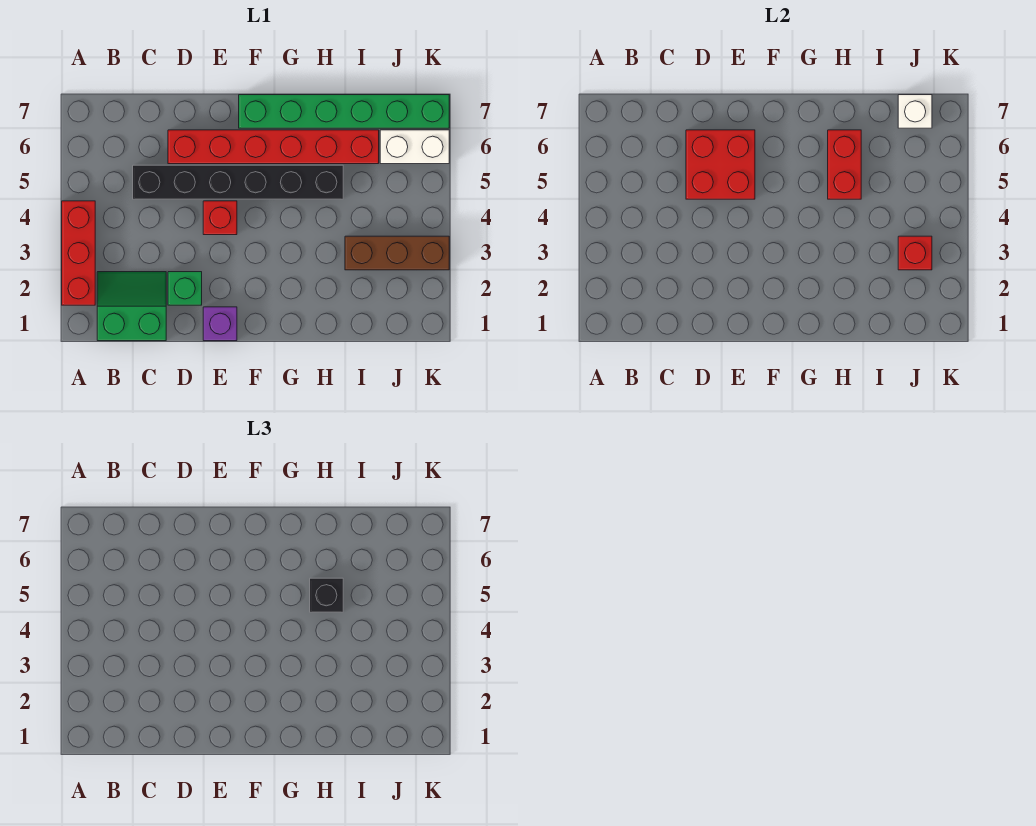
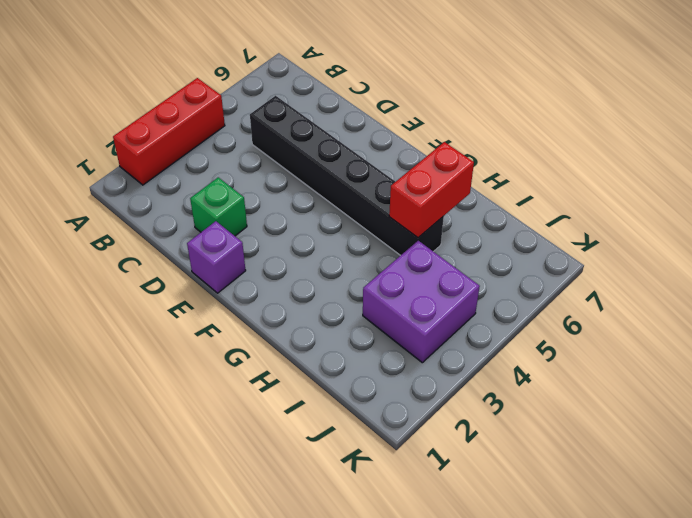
purple 2x2 brick [363,241,480,363] -> brown 1x3 brick [345,236,449,270]
none -> green 2x2 slope [97,272,166,341]
none -> red 1x6 brick [168,130,379,164]
none -> red 1x1 brick [203,201,237,235]

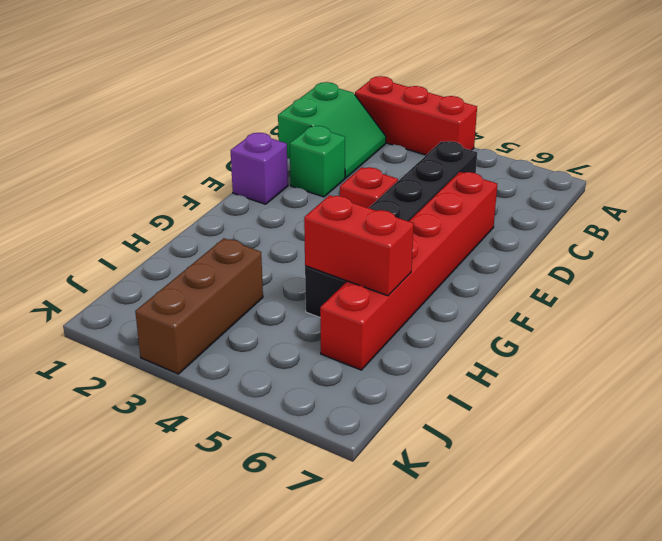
none -> green 1x6 brick [239,95,449,128]
none -> white 1x2 brick [380,130,449,164]
none -> red 2x2 brick [686,130,755,199]

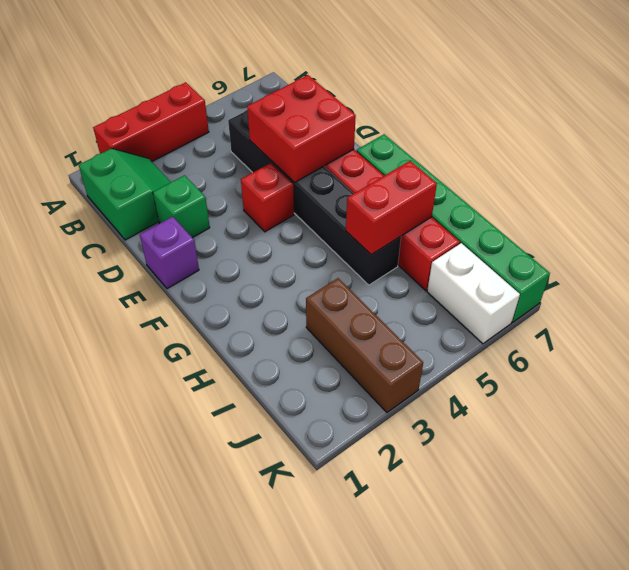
none -> red 1x1 brick [898,236,932,270]
none -> white 1x1 brick [898,95,932,128]
none -> black 1x1 brick [310,578,343,612]

